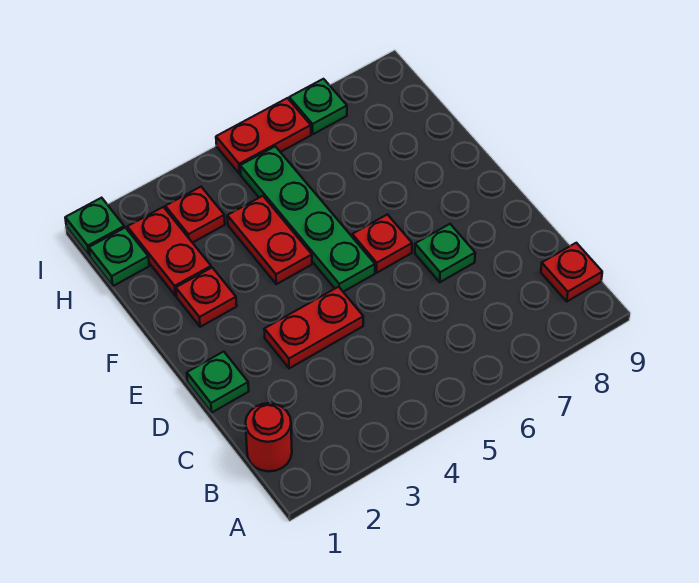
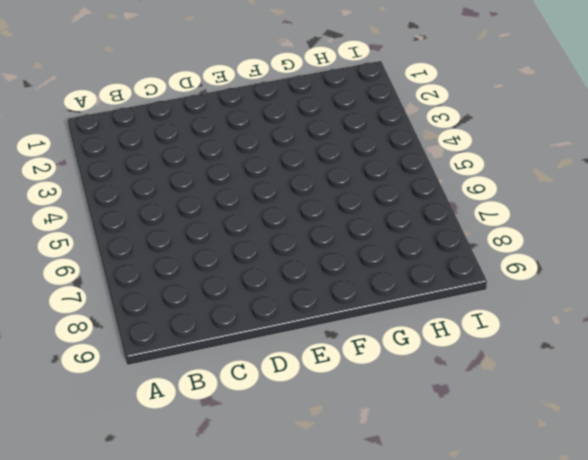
none -> red 1x1 round brick [246,403,292,471]
none -> red 1x1 plate [541,243,602,301]
none -> green 1x1 plate [187,352,249,412]

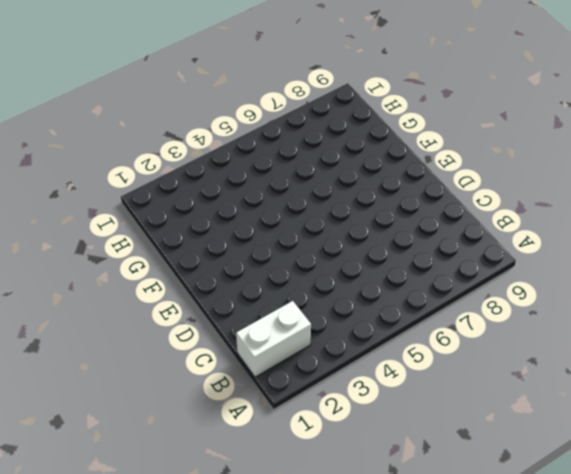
white 1x2 brick [236,301,311,377] -> red 1x1 round brick [246,403,292,471]
none -> red 1x1 plate [541,243,602,301]
none -> green 1x1 plate [187,352,249,412]
none -> red 1x2 plate [264,287,363,368]

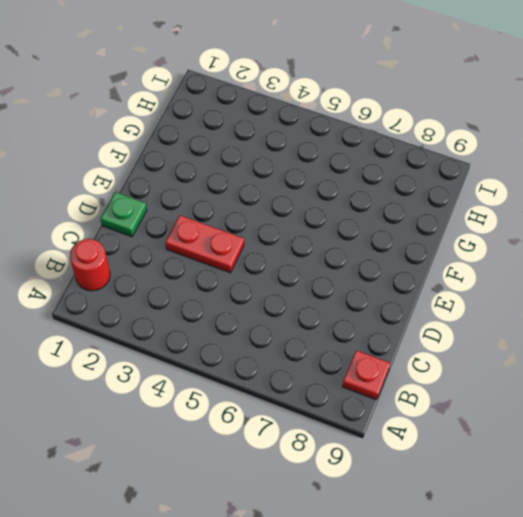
none -> green 1x1 plate [415,224,475,282]
none -> green 1x4 plate [240,146,375,292]
none -> red 1x1 plate [352,214,412,273]

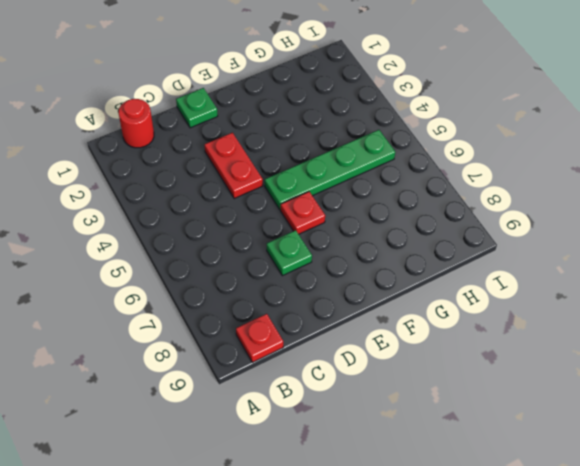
none -> red 1x1 plate [176,268,237,327]
none -> red 1x2 plate [227,196,312,284]
none -> red 1x2 plate [127,207,211,296]

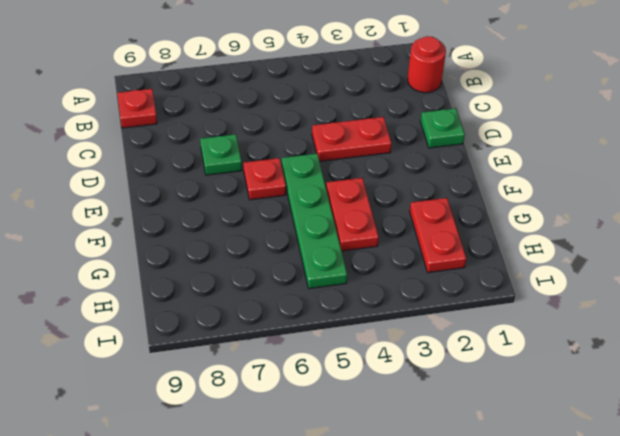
none -> red 1x1 plate [176,268,237,327]
none -> green 1x1 plate [89,228,149,286]
none -> red 1x1 plate [165,187,225,243]

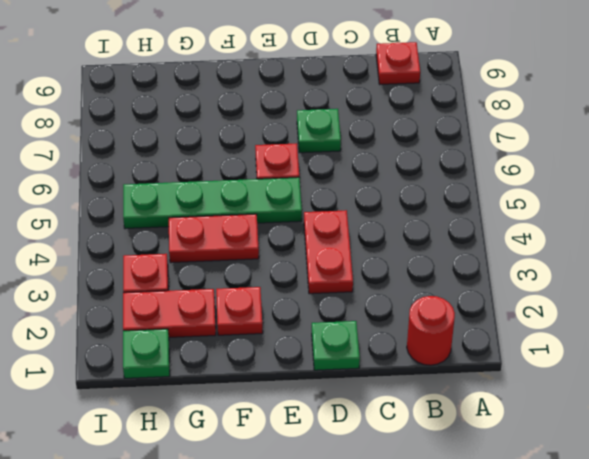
none -> green 1x1 plate [65,198,124,256]
none -> red 1x2 plate [216,98,311,174]
none -> green 1x1 plate [289,79,347,134]

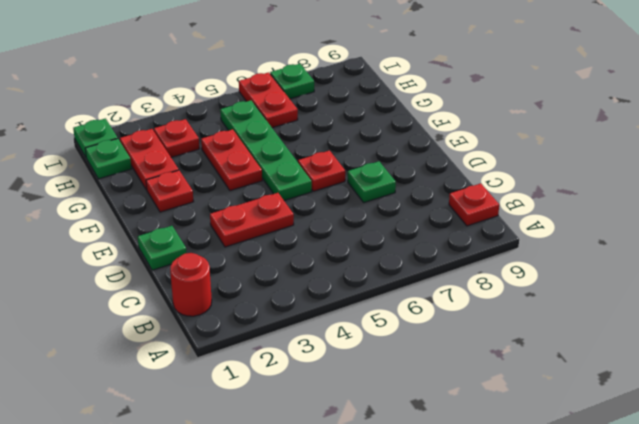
red 1x2 plate [239,72,298,128] -> red 1x2 plate turned to [216,98,311,174]

